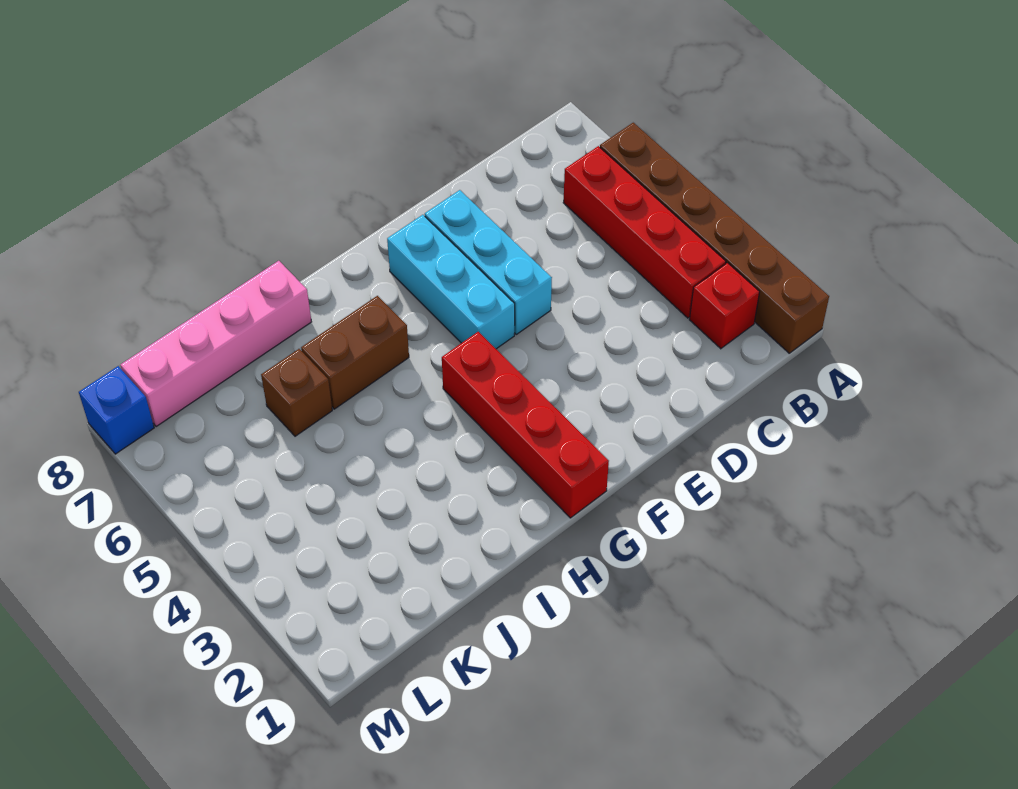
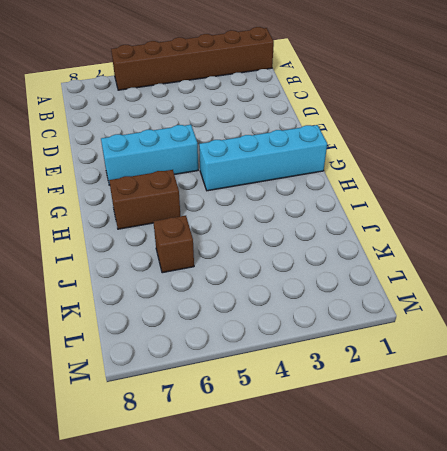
cyan 1x4 brick [199,125,327,191] -> red 1x4 brick [442,332,609,518]
brown 1x2 brick [109,170,180,229] -> brown 1x2 brick turned to [301,296,409,409]
none -> red 1x1 brick [689,263,760,349]
none -> red 1x4 brick [563,146,726,318]

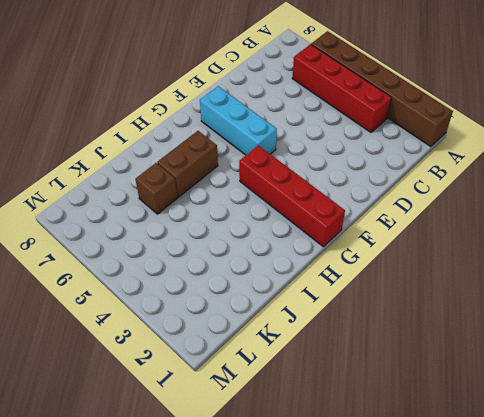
none -> red 1x1 brick [689,263,760,349]
none -> cyan 1x3 brick [425,190,552,334]

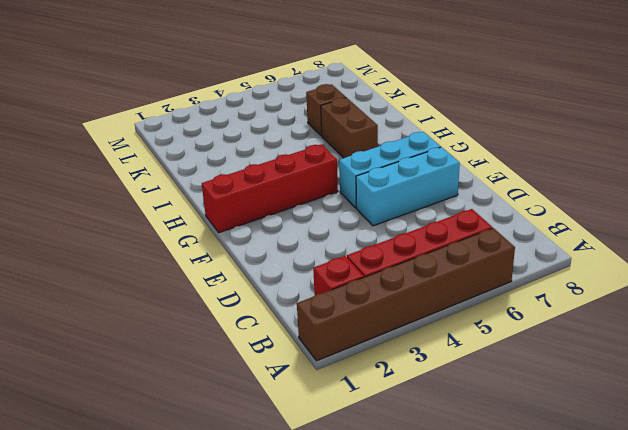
none -> pink 1x4 brick [121,261,311,427]
none -> blue 1x1 brick [79,366,154,454]

